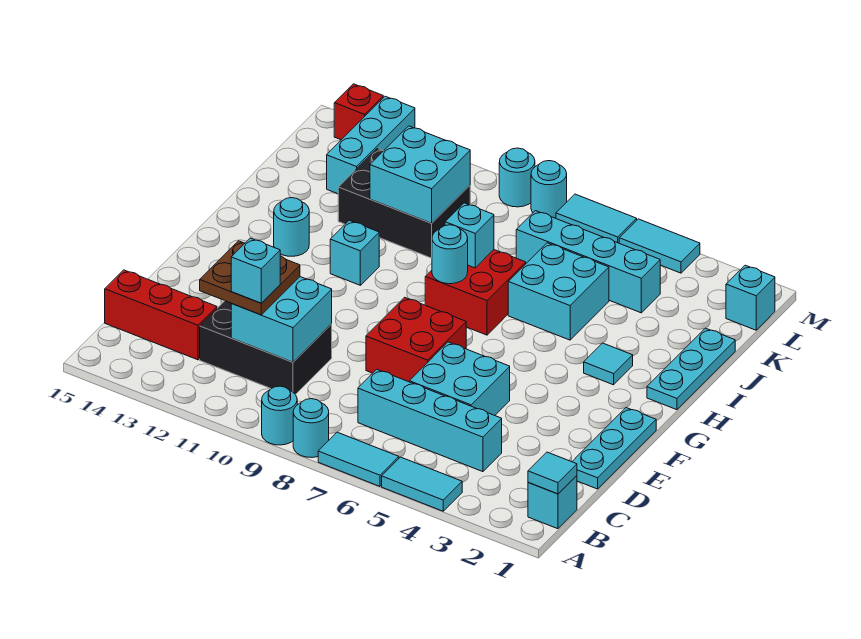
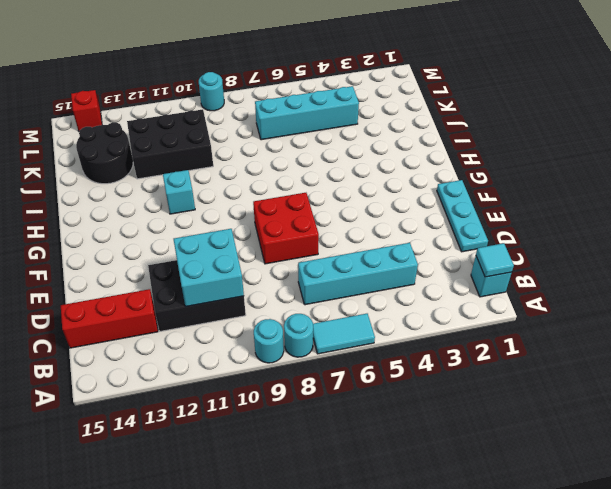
black 2x2 round brick [76,123,133,184] -> cyan 1x3 brick [327,96,415,194]
none -> cyan 1x2 tile [382,457,462,511]
none -> cyan 2x2 brick [409,342,510,415]
none -> cyan 1x3 plate [647,328,735,410]
none -> cyan 1x1 tile [584,343,633,385]

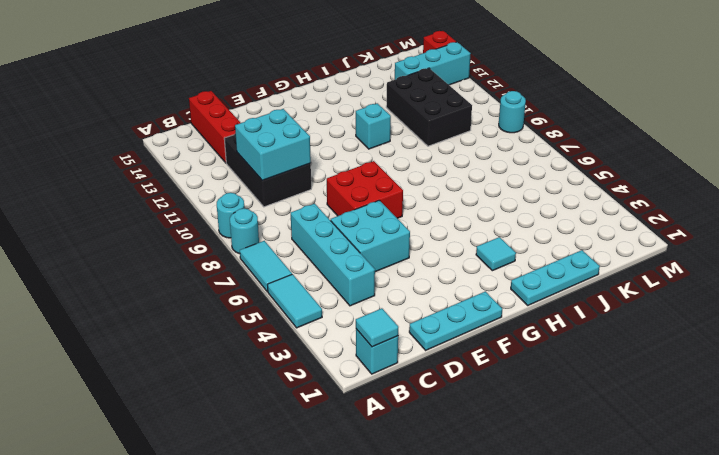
none -> red 2x2 brick [425,250,526,335]
none -> cyan 1x1 round brick [274,198,309,256]
none -> cyan 2x2 brick [508,243,609,340]
none -> cyan 1x4 brick [516,211,660,313]

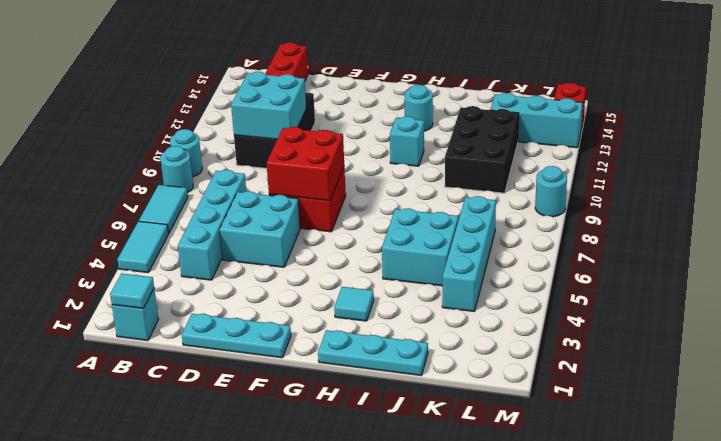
red 2x2 brick [266,127,344,201] -> red 2x2 brick moved to [425,250,526,335]
none -> cyan 1x1 brick [726,265,775,330]
none -> cyan 1x2 tile [619,219,700,273]
none -> cyan 1x2 tile [556,194,637,243]
none -> cyan 1x1 round brick [531,161,567,218]

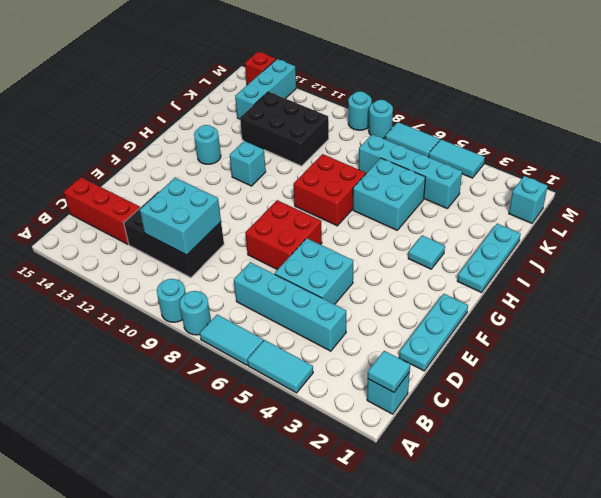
none -> cyan 1x1 round brick [432,225,468,284]
none -> cyan 1x1 brick [445,203,494,268]
none -> cyan 2x2 brick [370,126,470,223]
none -> brown 2x2 plate [200,241,300,315]

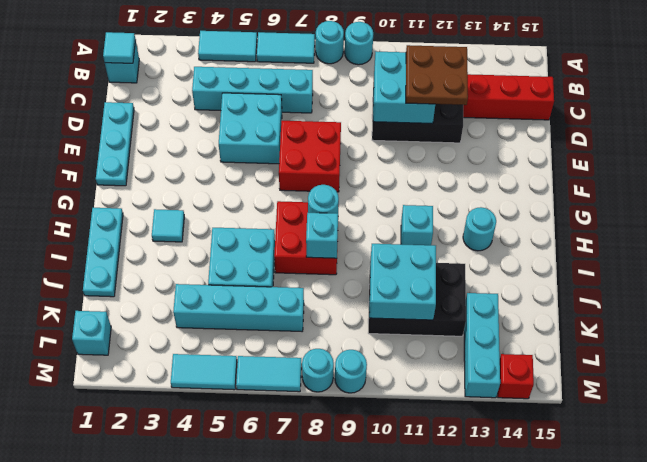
none -> cyan 1x1 brick [231,238,280,303]

